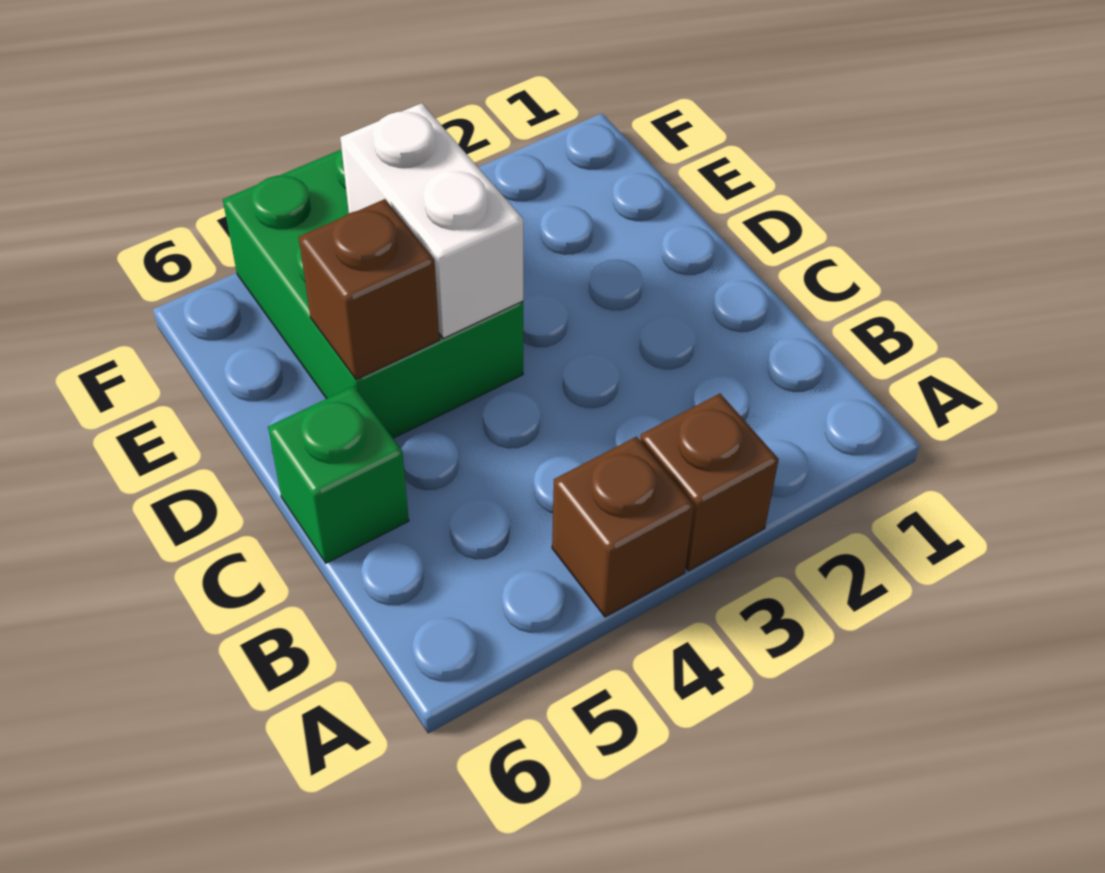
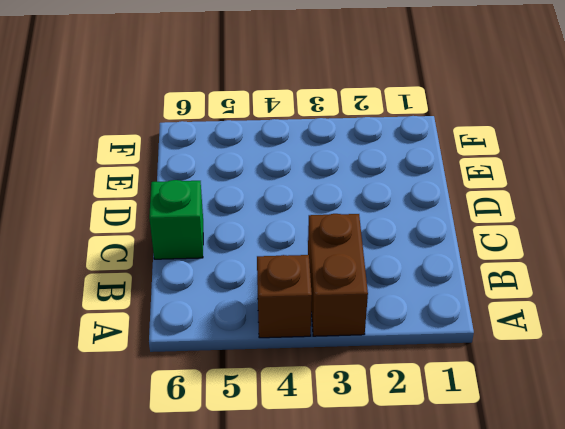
brown 1x2 brick [308,214,368,336] -> brown 1x1 brick [640,394,779,571]
none -> green 2x3 brick [223,149,523,438]
none -> white 1x2 brick [340,103,523,338]

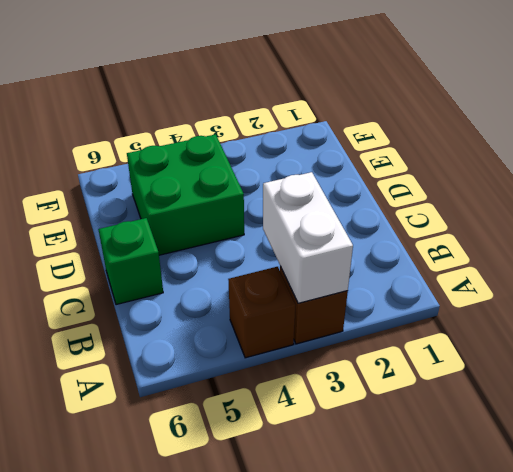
white 1x2 brick [263,172,353,303] -> white 1x2 brick moved to [340,103,523,338]
green 2x2 brick [127,134,244,255] -> green 2x3 brick [223,149,523,438]
none -> brown 1x1 brick [299,199,439,380]

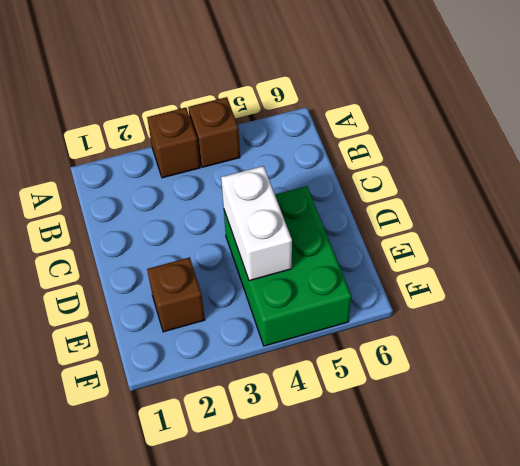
brown 1x1 brick [147,257,205,332] -> brown 1x1 brick moved to [299,199,439,380]
none -> green 1x1 brick [268,386,409,563]

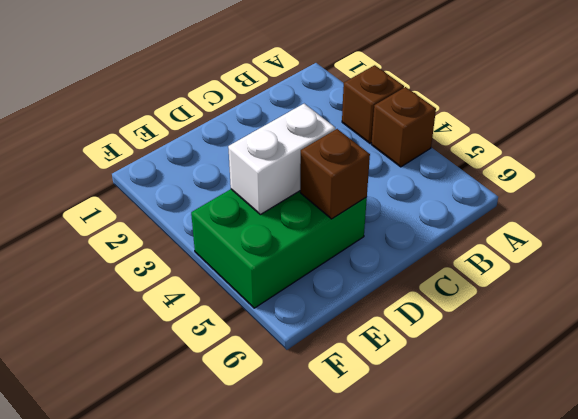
none -> green 1x1 brick [268,386,409,563]

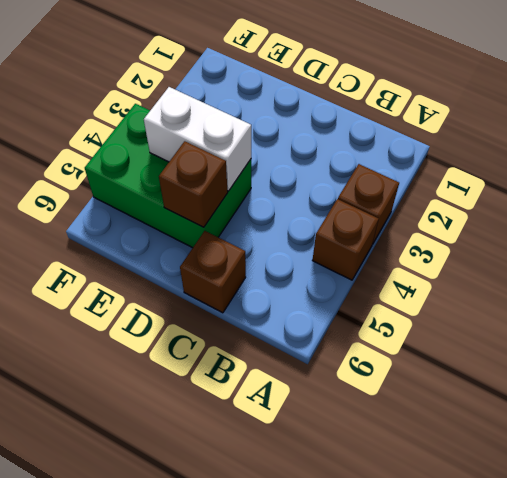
brown 1x1 brick [180,231,246,313] -> green 1x1 brick [268,386,409,563]

